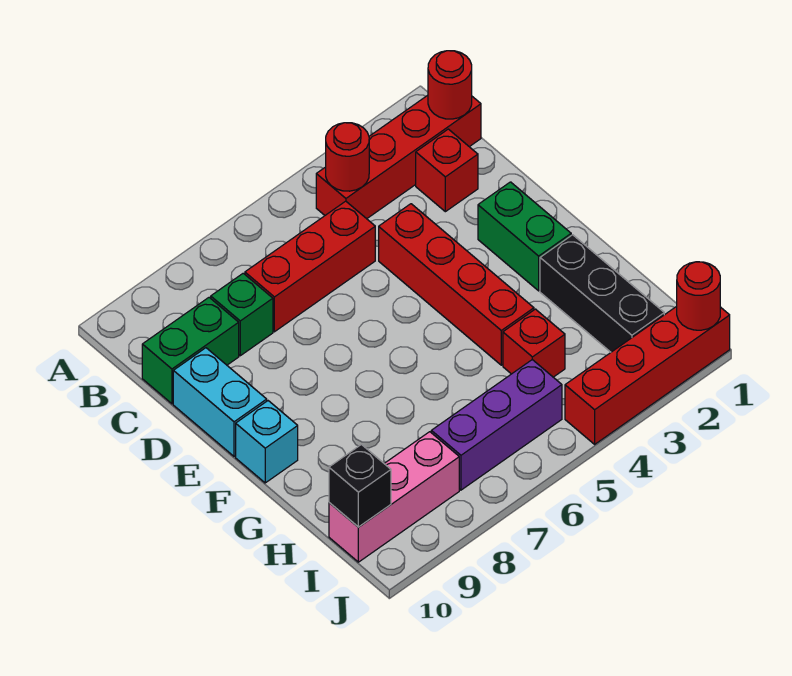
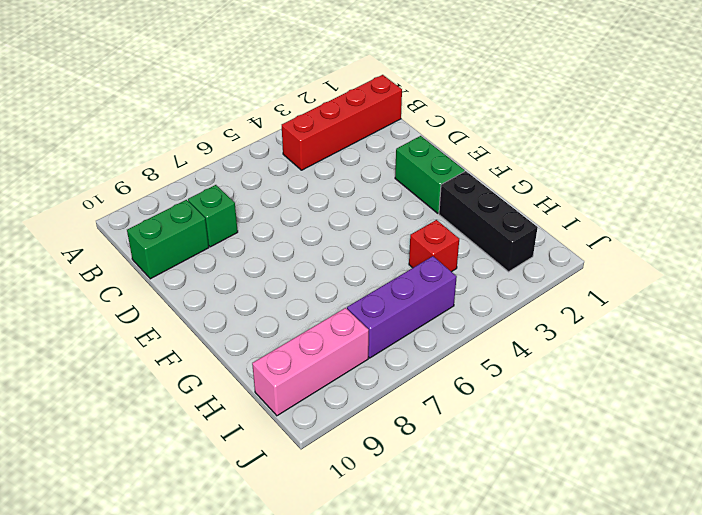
none -> red 1x1 brick [416,129,478,212]
none -> red 1x3 brick [245,201,375,332]
none -> red 1x4 brick [379,204,534,365]

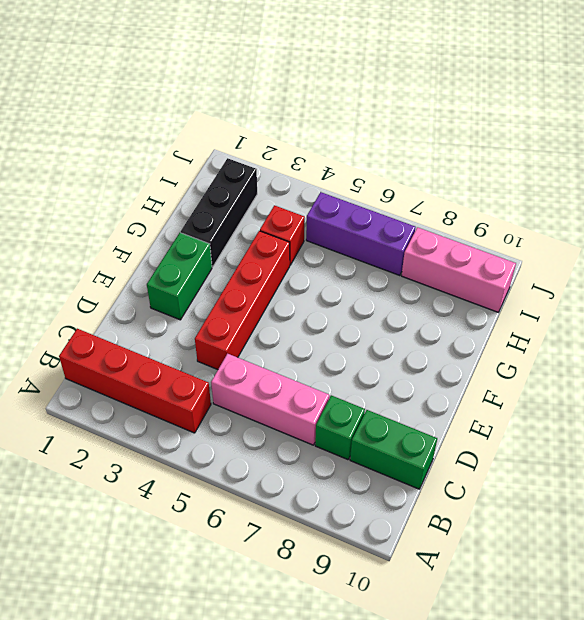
pink 1x3 brick [211,354,329,445] -> red 1x3 brick [245,201,375,332]
none -> red 1x1 brick [416,129,478,212]
none -> cyan 1x2 brick [173,348,267,457]
none -> cyan 1x1 brick [236,401,298,483]

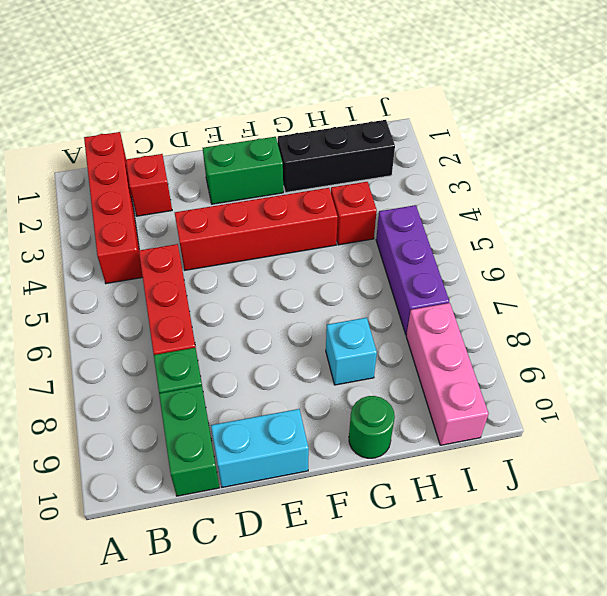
cyan 1x1 brick [326,318,377,385] -> cyan 1x1 brick moved to [236,401,298,483]
green 1x1 round brick [349,396,395,458] -> none
none -> red 1x4 brick [565,306,730,444]
none -> red 1x1 round brick [428,51,472,119]
none -> red 1x1 round brick [326,123,369,191]

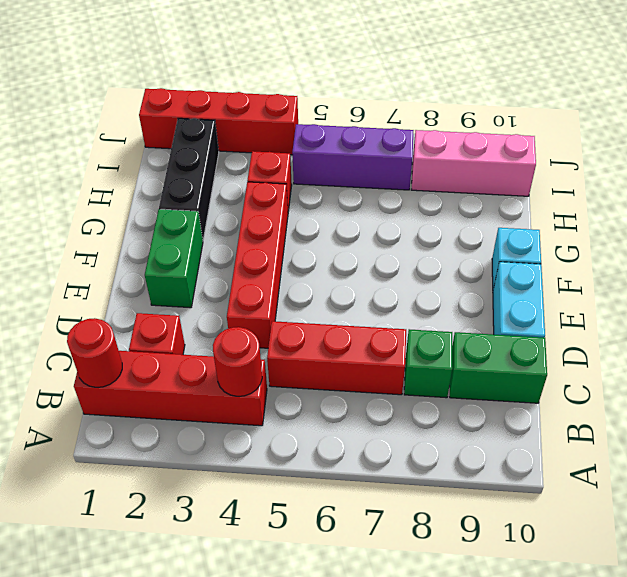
none -> black 1x1 brick [329,445,391,527]
none -> red 1x1 round brick [677,262,720,330]

